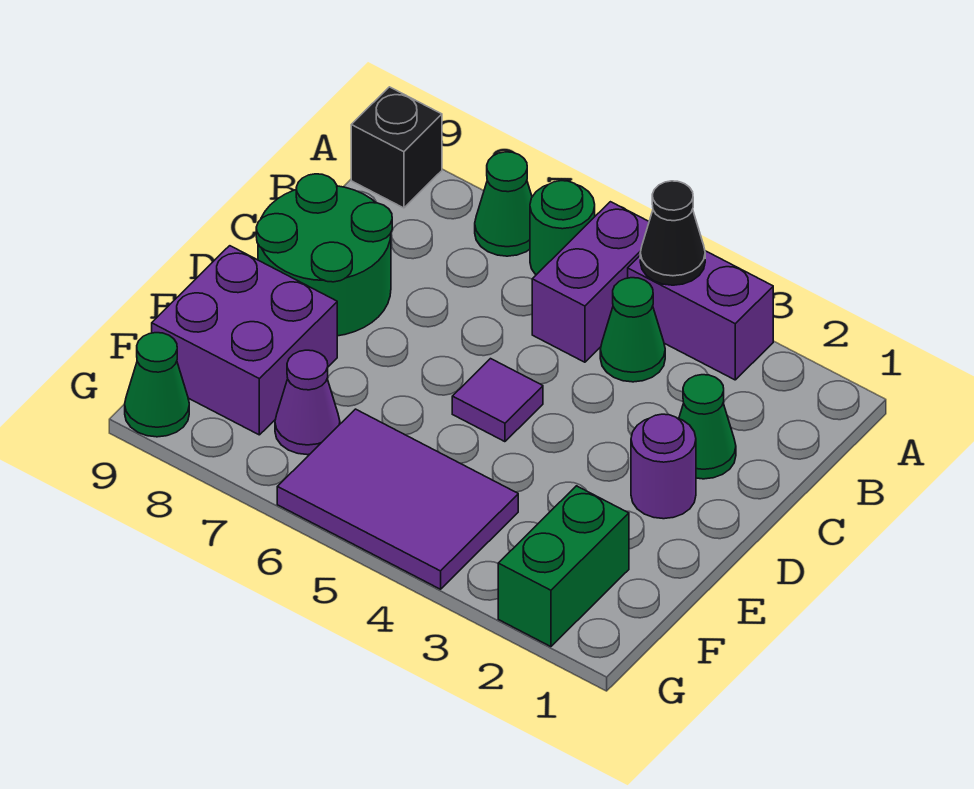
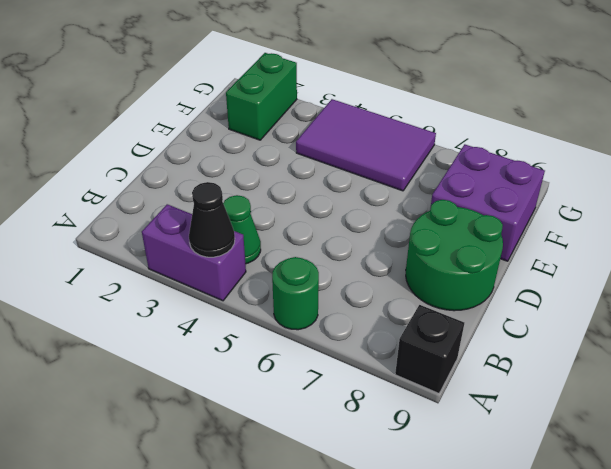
none -> purple 1x2 brick [532,202,649,362]
none -> green 1x1 cone [475,152,532,256]
none -> green 1x1 cone [679,375,736,479]

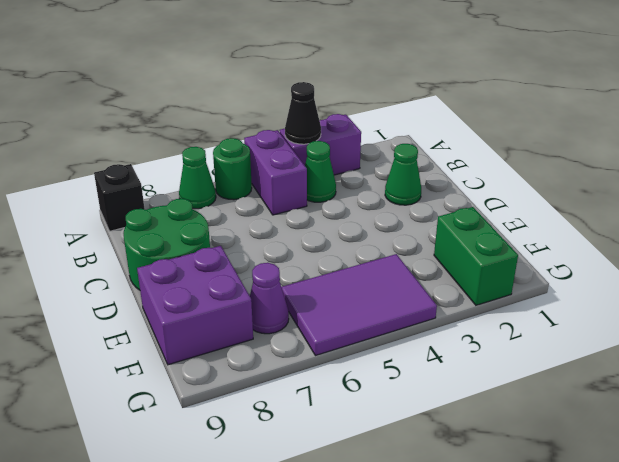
none -> purple 1x1 round brick [631,414,696,519]
none -> purple 1x1 tile [452,359,543,442]
none -> green 1x1 cone [125,333,189,437]

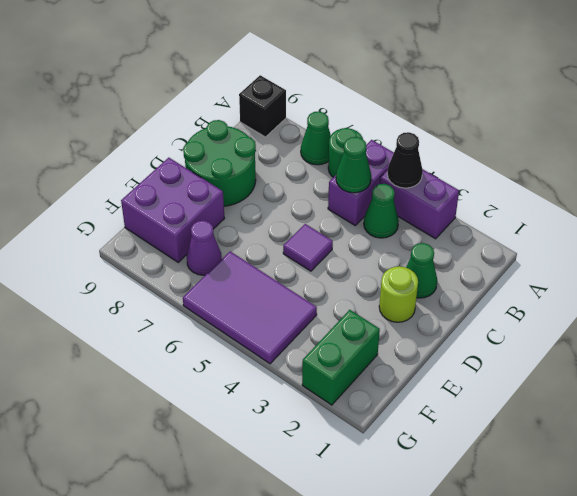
green 1x1 cone [336,137,371,193] -> green 1x1 cone moved to [125,333,189,437]
lime 1x1 round brick [379,266,418,322] -> purple 1x1 round brick [631,414,696,519]

